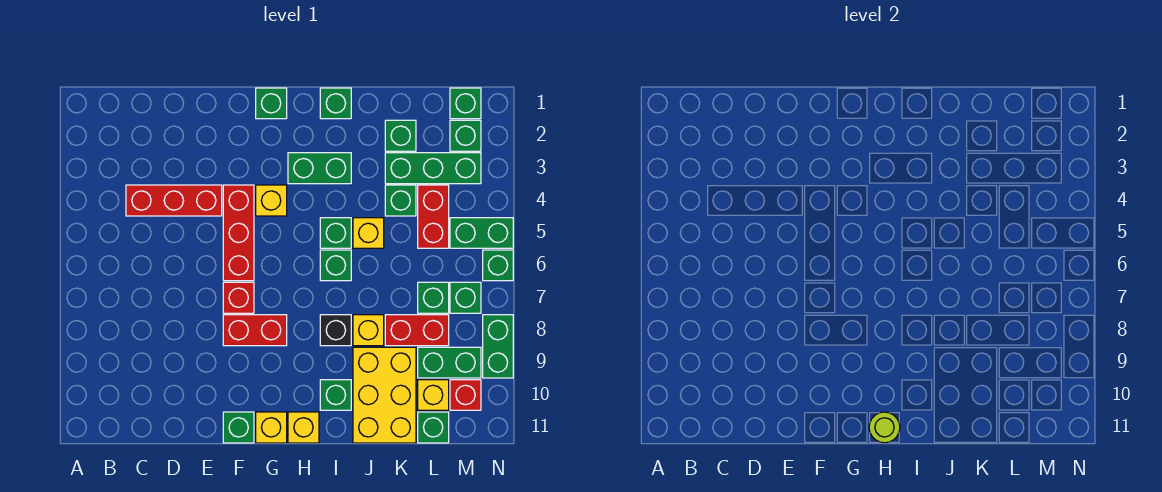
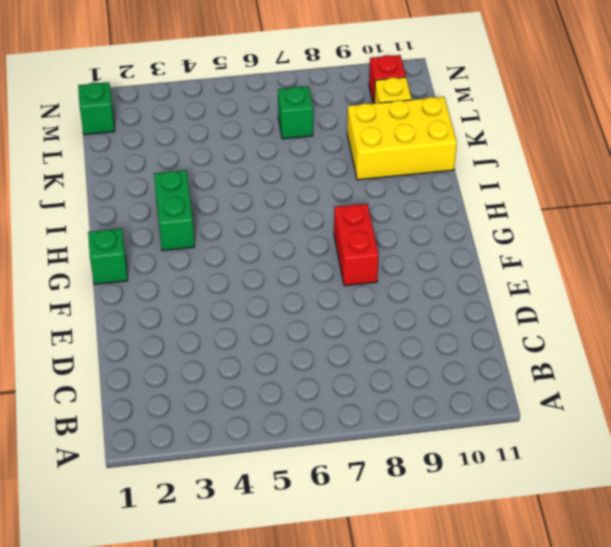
none -> red 1x3 brick [126,185,222,216]
none -> red 1x3 brick [223,185,254,281]
none -> red 1x1 brick [223,282,254,313]
none -> green 1x1 brick [223,412,254,443]

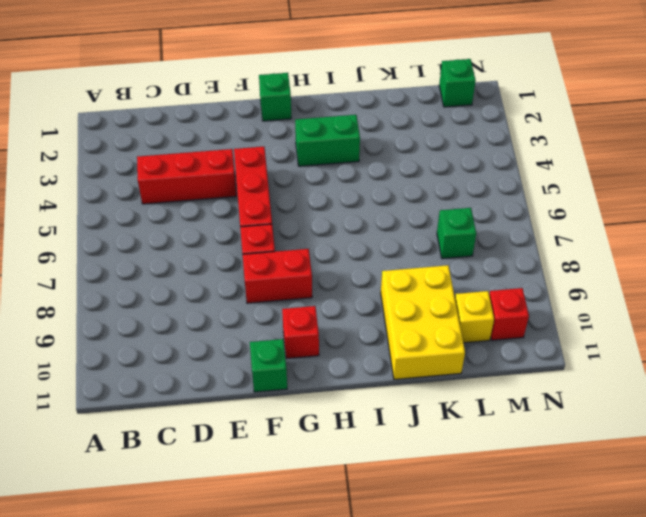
red 1x1 brick [282,306,319,359] -> none
none -> yellow 1x1 brick [256,185,287,216]
none -> yellow 1x1 brick [256,412,287,443]
none -> yellow 1x1 brick [288,412,319,443]
none -> green 1x1 brick [320,88,351,119]

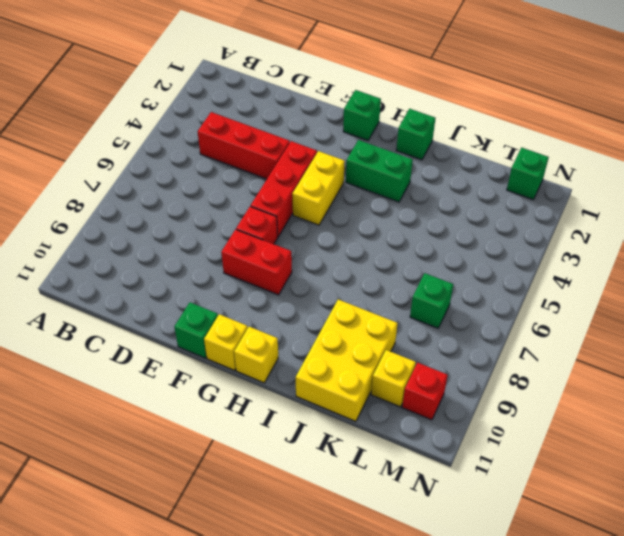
yellow 1x2 brick [292,151,345,225] -> yellow 1x1 brick [256,185,287,216]
none -> green 1x1 brick [320,218,351,248]
none -> green 1x1 brick [320,250,351,281]
none -> black 1x1 brick [320,315,351,346]
none -> green 1x1 brick [320,380,351,410]

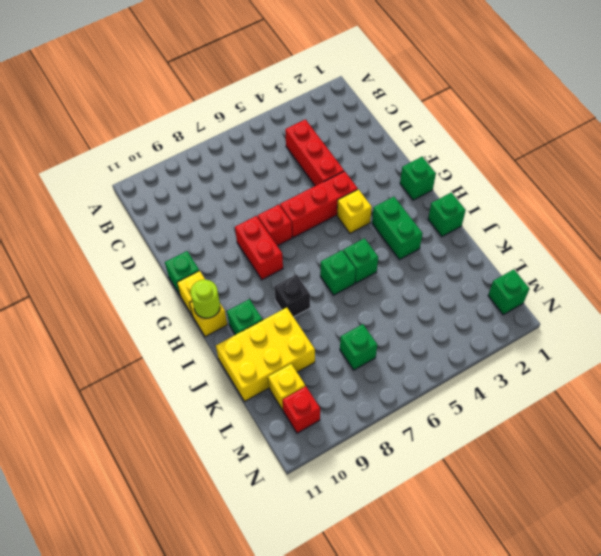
none -> yellow 1x1 brick [353,218,384,248]
none -> yellow 1x1 brick [353,315,384,346]
none -> green 1x1 brick [385,120,416,151]
none -> green 1x3 brick [385,153,481,184]

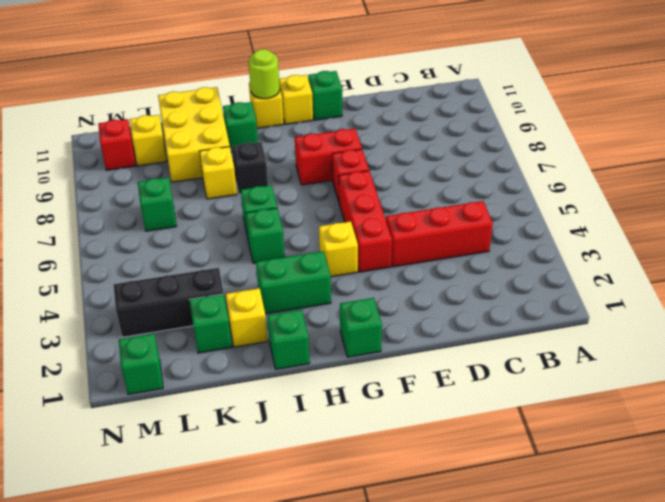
yellow 1x1 brick [226,288,268,347] -> yellow 1x1 brick moved to [353,218,384,248]
black 1x3 brick [113,268,224,337] -> green 1x3 brick [385,153,481,184]
none -> green 1x1 brick [385,185,416,216]
none -> red 1x2 brick [385,315,449,346]
none -> red 1x2 brick [418,185,449,248]
none -> green 1x2 brick [418,347,481,378]

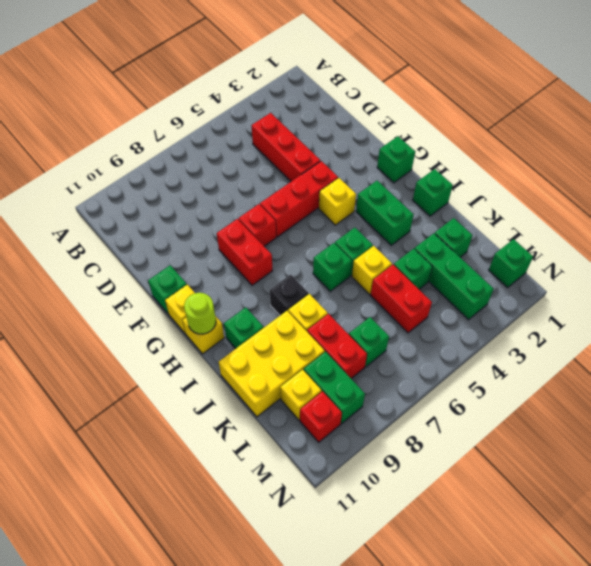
red 1x2 brick [371,265,432,333] -> red 1x2 brick turned to [418,185,449,248]
none -> green 1x1 brick [418,412,449,443]
none -> green 1x1 brick [450,120,481,151]
none -> green 1x2 brick [450,218,513,248]
none -> green 1x1 brick [450,282,481,313]

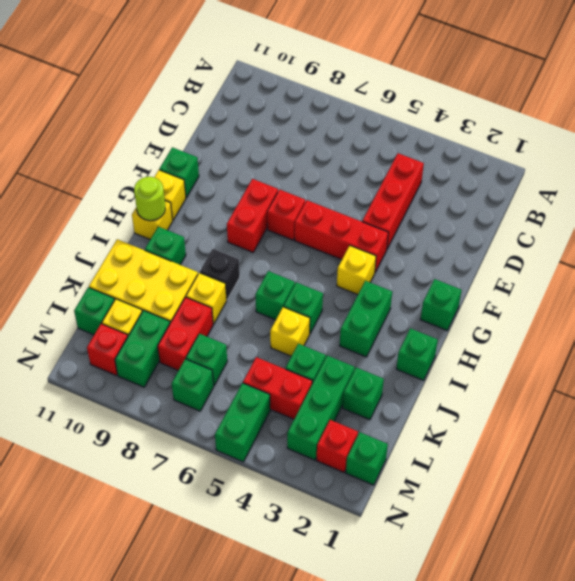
red 1x1 brick [316,420,358,472] -> green 1x1 brick [450,120,481,151]
none -> green 1x1 brick [483,250,513,281]
none -> green 1x2 brick [483,315,513,378]

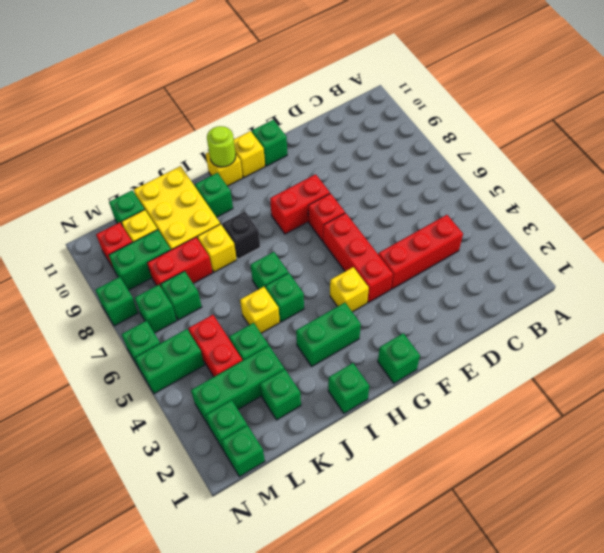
green 1x1 brick [95,277,138,326] -> green 1x2 brick [483,315,513,378]

